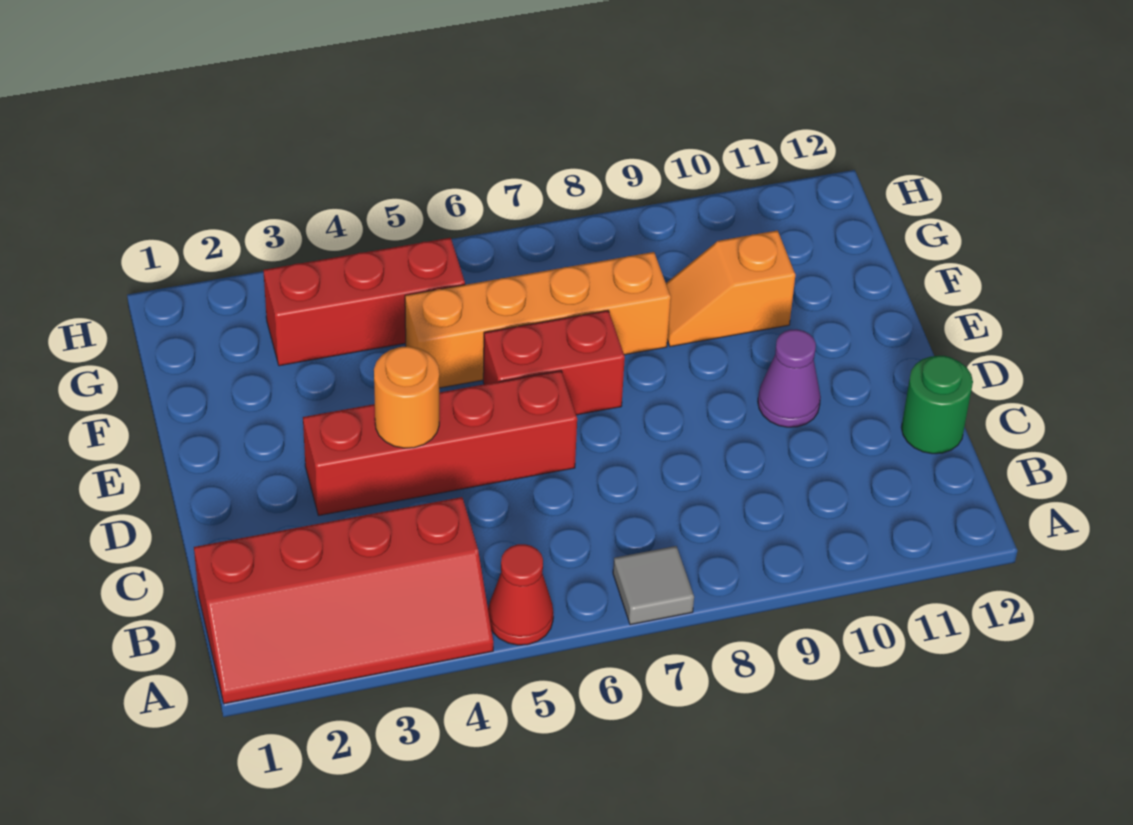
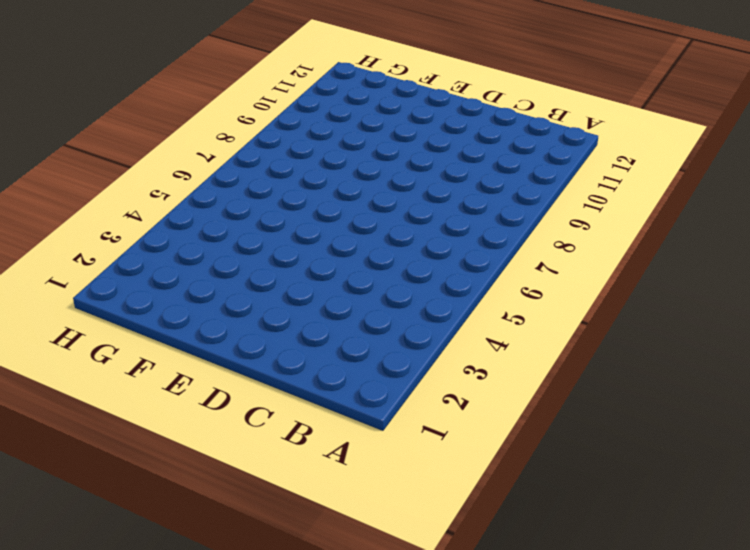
none -> red 2x4 slope [194,497,493,704]
none -> red 1x1 cone [488,544,553,645]

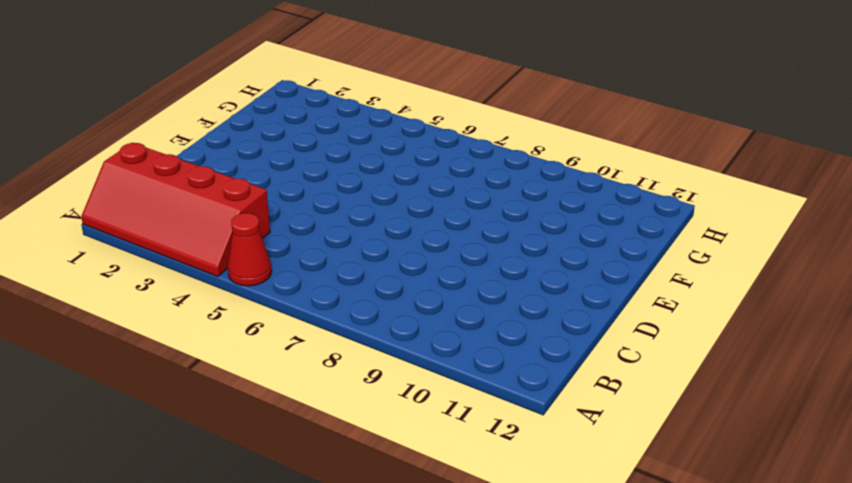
none -> grey 1x1 tile [613,546,694,625]
none -> green 1x1 round brick [901,356,973,454]

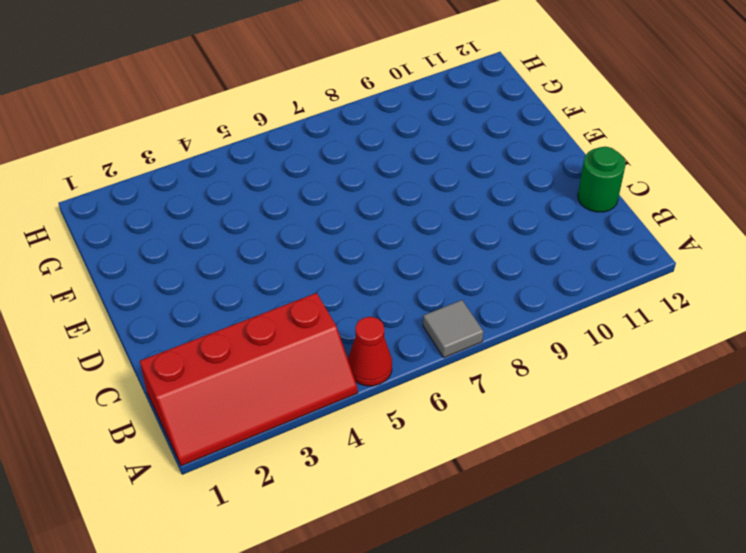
none -> red 1x4 brick [303,371,577,515]
none -> purple 1x1 cone [758,329,821,427]

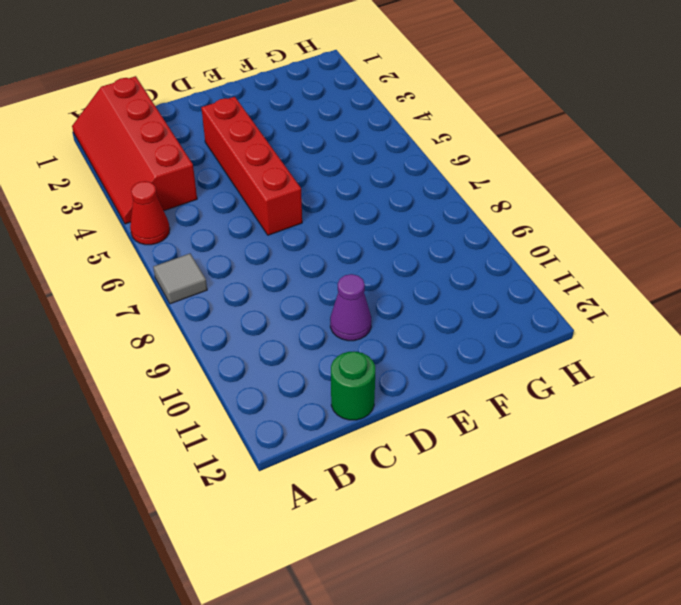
none -> red 1x2 brick [483,310,625,415]
none -> orange 1x4 brick [405,252,671,388]

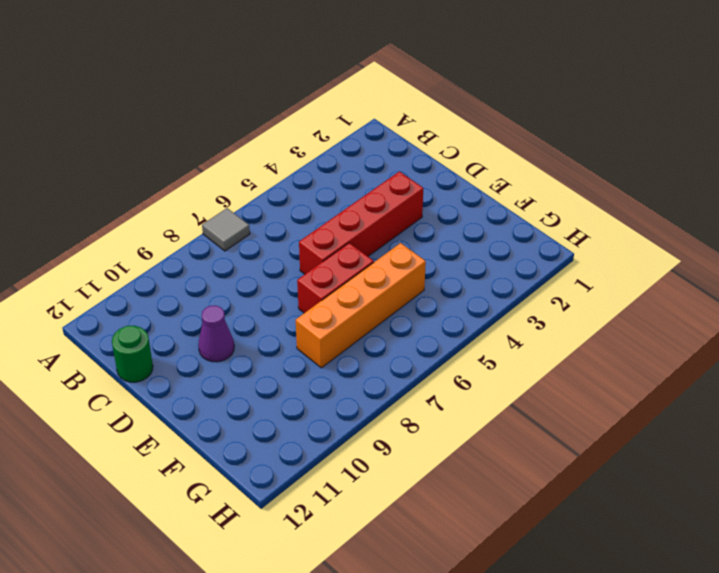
none -> red 2x4 slope [194,497,493,704]
none -> red 1x1 cone [488,544,553,645]

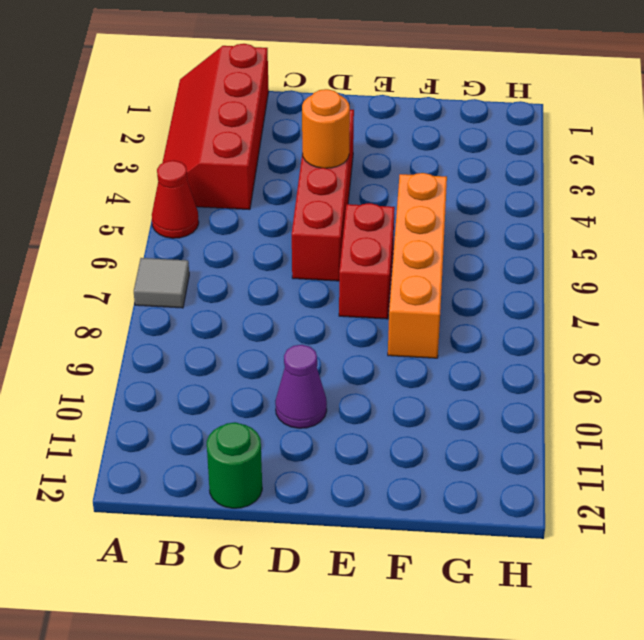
none -> orange 1x2 slope [666,230,795,347]
none -> red 1x3 brick [263,238,465,366]

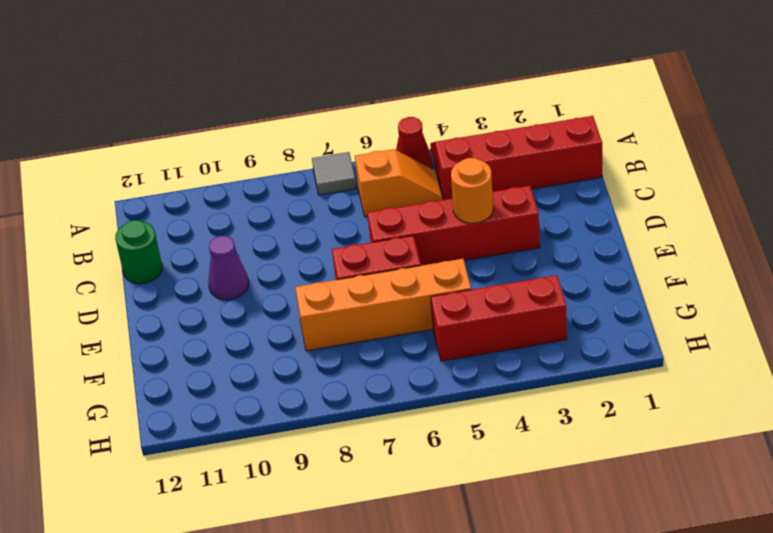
orange 1x2 slope [355,149,442,217] -> orange 1x2 slope moved to [666,230,795,347]

